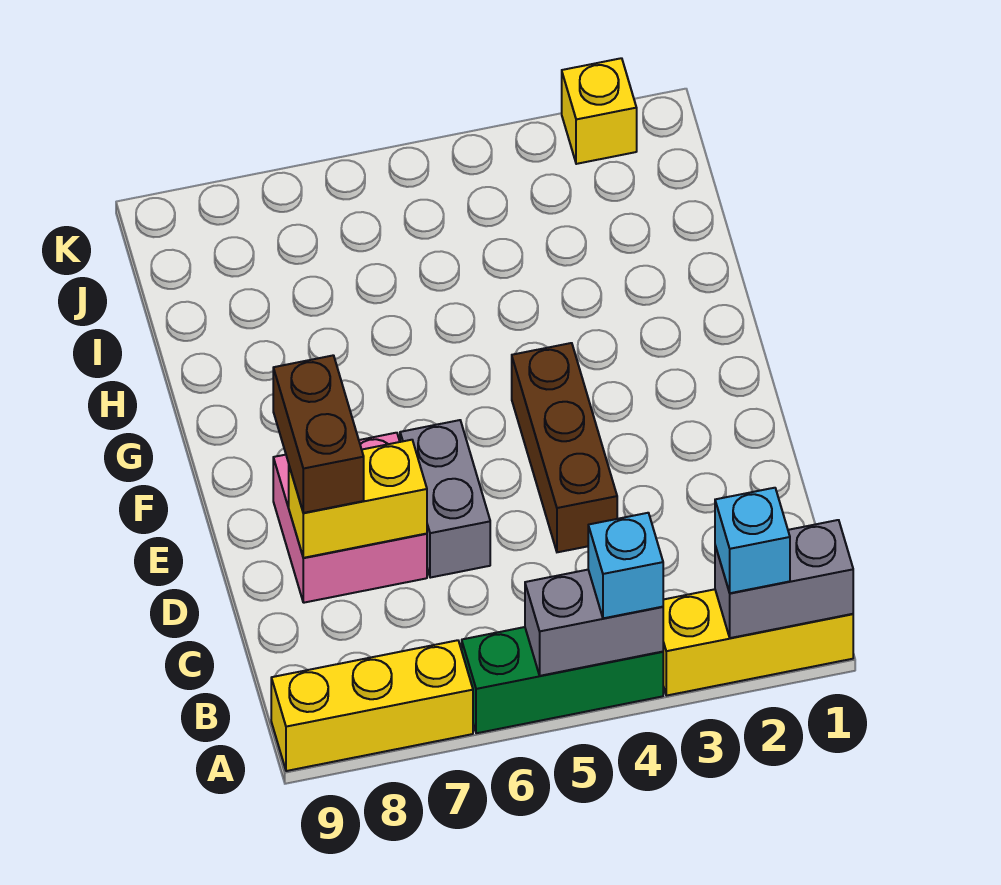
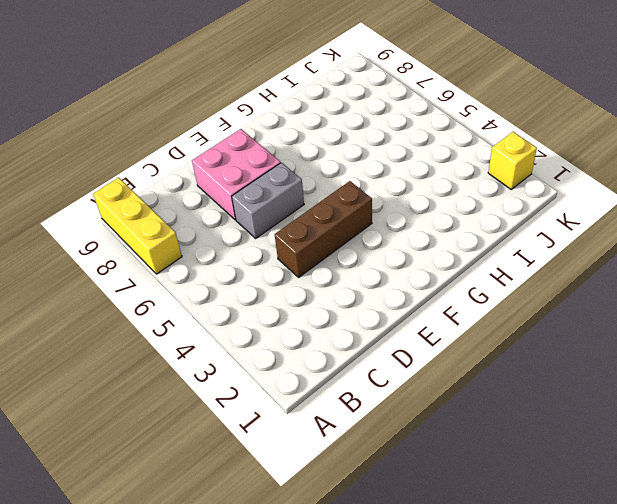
none -> yellow 1x3 brick [663,589,853,696]
none -> green 1x3 brick [462,627,663,733]
none -> grey 1x2 brick [715,520,853,638]

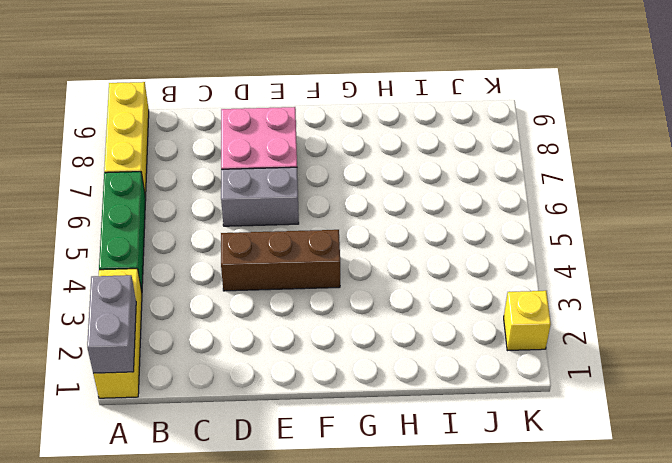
none -> grey 1x2 brick [525,570,663,676]
none -> yellow 1x2 brick [289,440,427,558]
none -> cyan 1x1 brick [715,488,790,593]

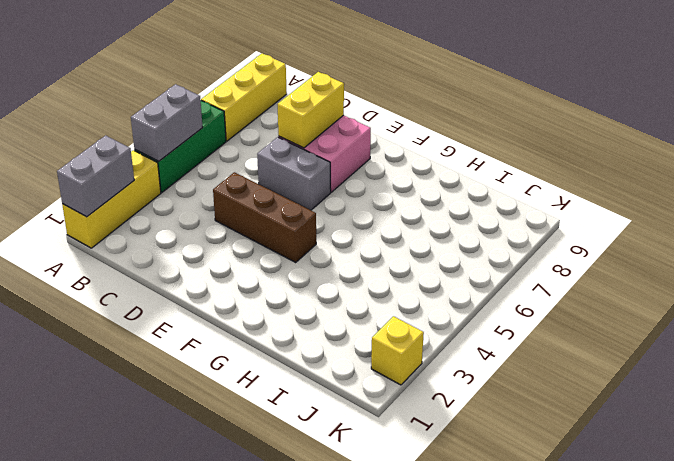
none -> cyan 1x1 brick [715,488,790,593]
none -> cyan 1x1 brick [588,513,663,618]
none -> brown 1x2 brick [273,355,364,513]

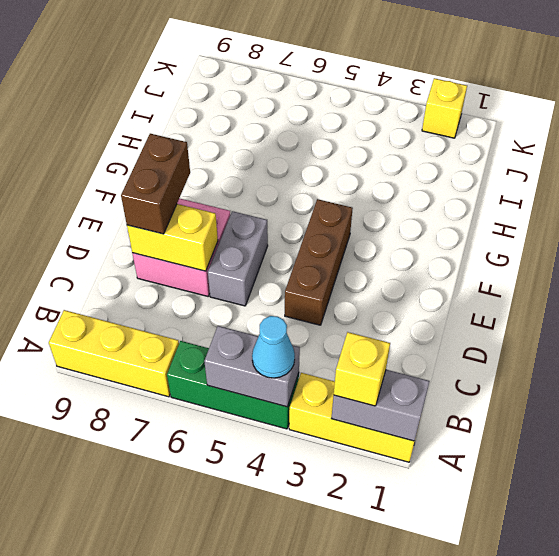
yellow 1x1 brick [334,332,390,406] -> cyan 1x1 brick [715,488,790,593]
cyan 1x1 cone [252,316,295,378] -> cyan 1x1 brick [588,513,663,618]

